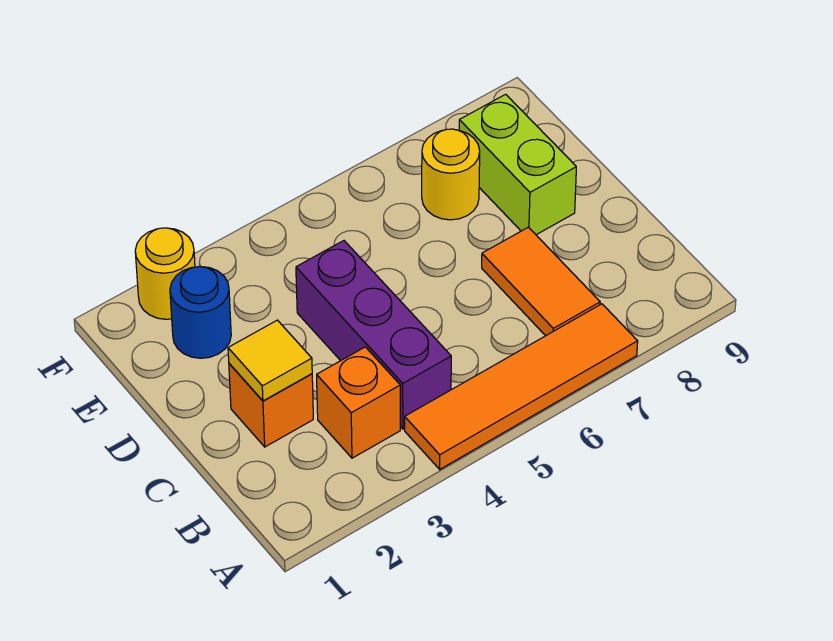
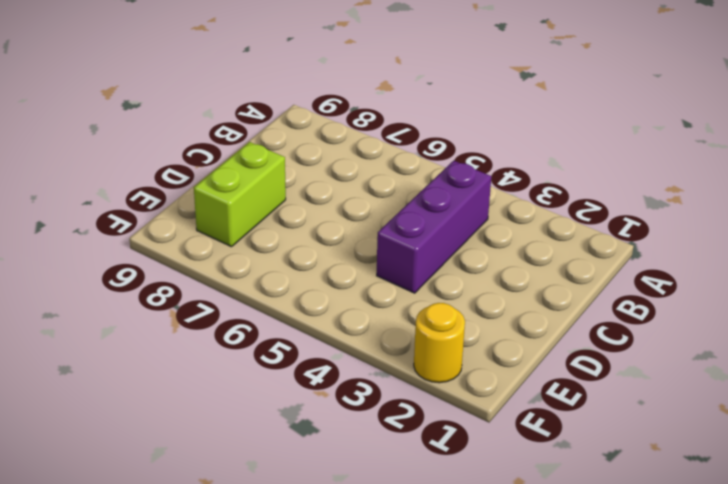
none -> orange 1x4 tile [405,304,638,469]
none -> orange 1x1 brick [317,347,400,458]

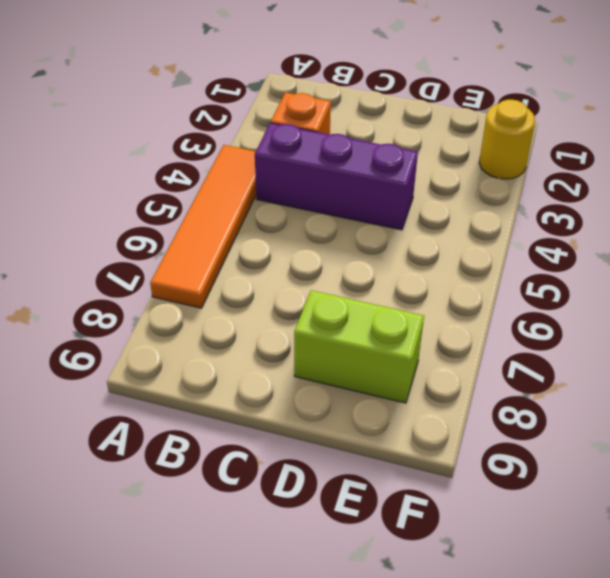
none -> orange 1x2 tile [482,227,600,336]
none -> orange 1x1 brick [229,364,313,447]

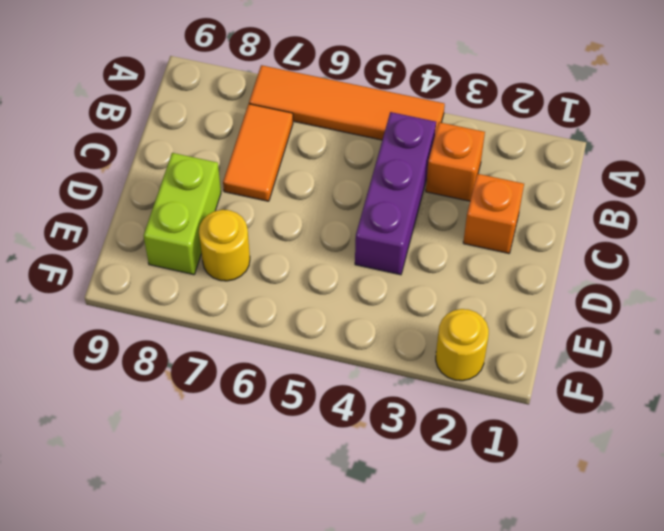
none -> blue 1x1 round brick [170,267,231,358]
none -> yellow 1x1 tile [228,320,312,401]

